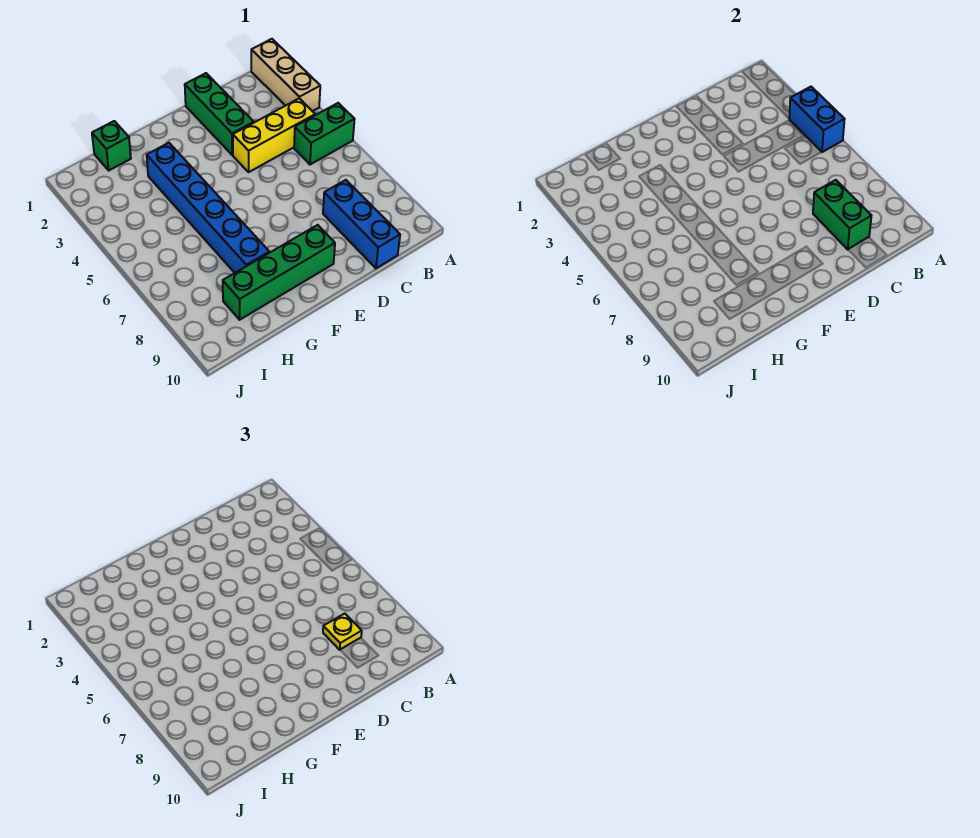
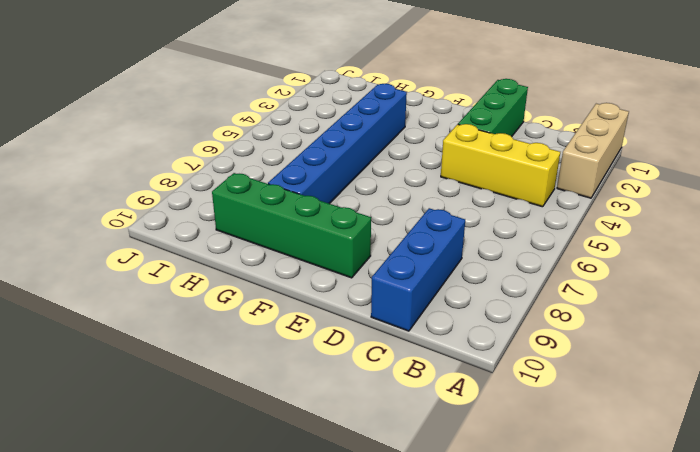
none -> green 1x2 brick [294,103,355,165]
none -> green 1x1 brick [92,121,131,170]

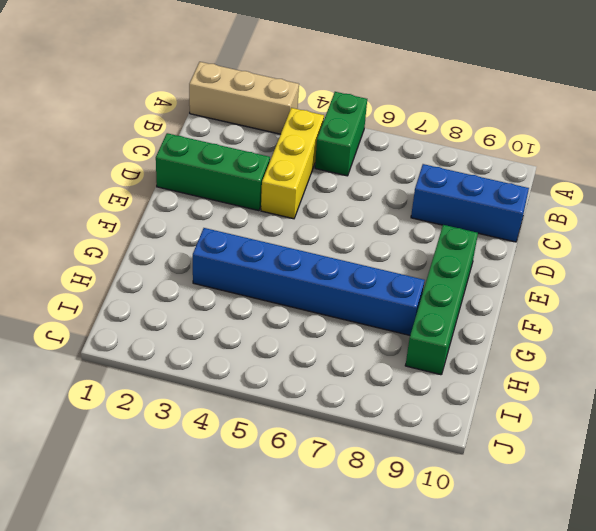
none -> green 1x1 brick [92,121,131,170]
none -> blue 1x2 brick [789,87,845,152]

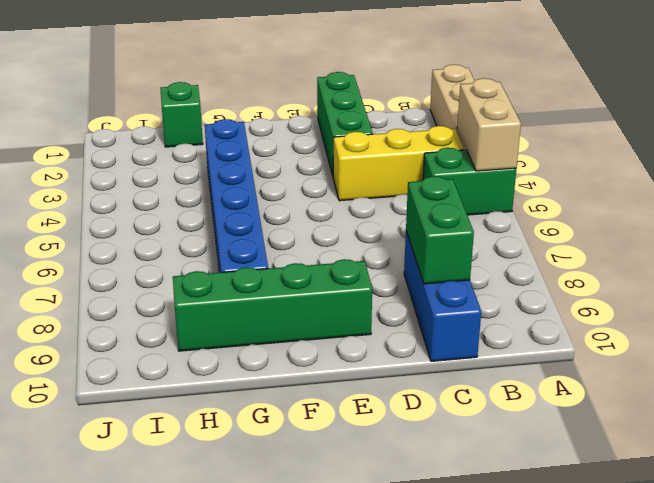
tan 1x2 brick [457,78,521,171] -> blue 1x2 brick [789,87,845,152]
none -> yellow 1x1 plate [323,614,362,650]

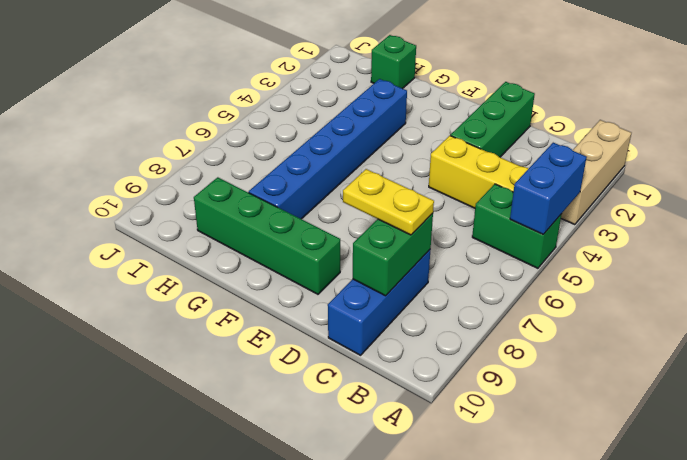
yellow 1x2 plate [343,169,434,235] -> yellow 1x1 plate [323,614,362,650]

